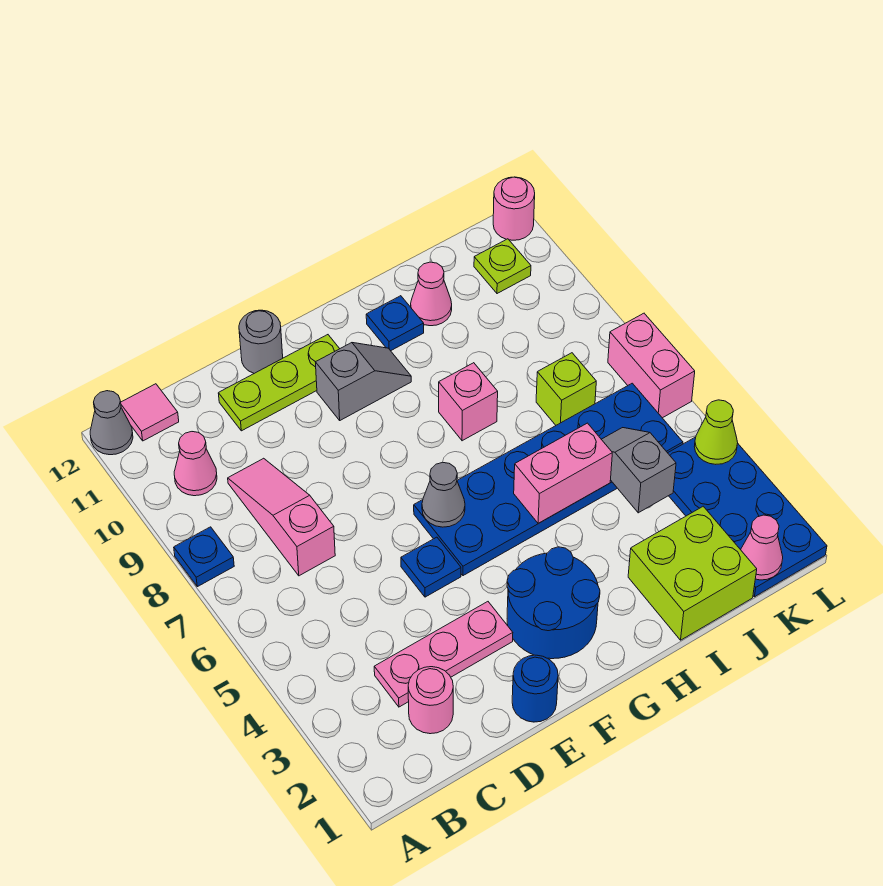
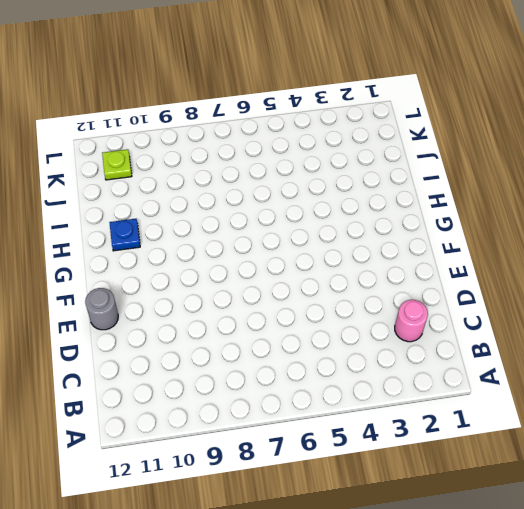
none -> blue 1x1 plate [174,527,234,587]
none -> grey 1x1 cone [90,391,133,455]
none -> pink 1x1 cone [174,432,217,496]

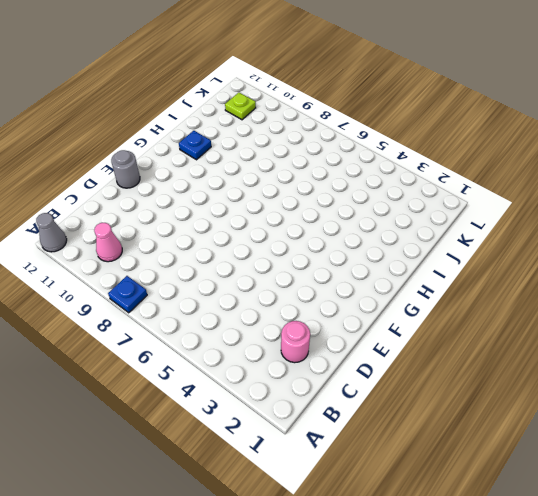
none -> pink 1x1 tile [121,384,179,441]
none -> pink 1x3 plate [374,602,513,707]
none -> pink 1x3 slope [228,458,335,576]

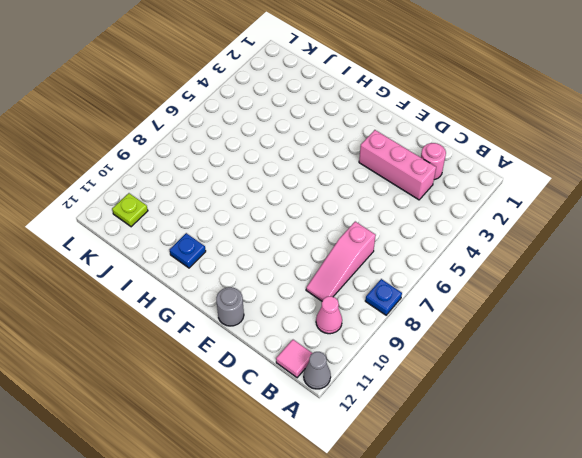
pink 1x3 brick [359,130,436,200] -> pink 1x3 plate [374,602,513,707]
none -> lime 1x3 plate [218,335,340,431]
none -> blue 1x1 round brick [512,655,558,722]
none -> blue 1x1 plate [401,537,461,597]

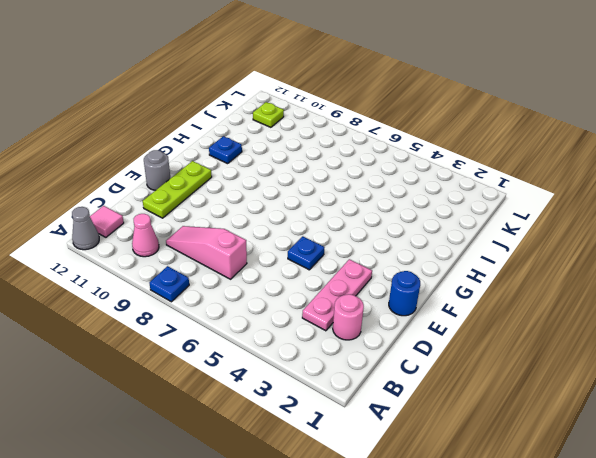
none -> blue 2x2 round brick [507,547,600,659]
none -> blue 2x6 plate [414,383,683,576]
none -> grey 1x2 slope [316,343,411,420]

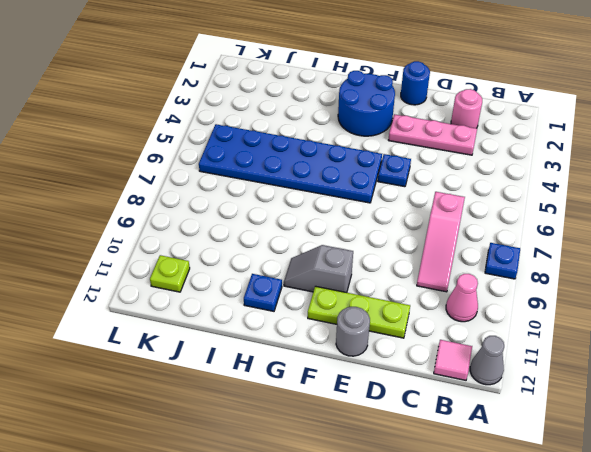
none -> pink 1x1 brick [439,363,498,441]
none -> lime 2x2 brick [628,506,757,640]
none -> pink 1x1 cone [411,262,452,326]

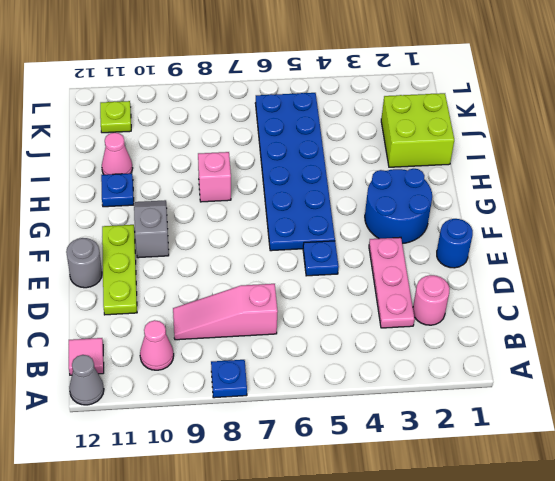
none -> lime 1x1 brick [536,353,596,425]
none -> blue 2x4 plate [668,437,827,597]
none -> pink 1x2 brick [608,313,695,418]

